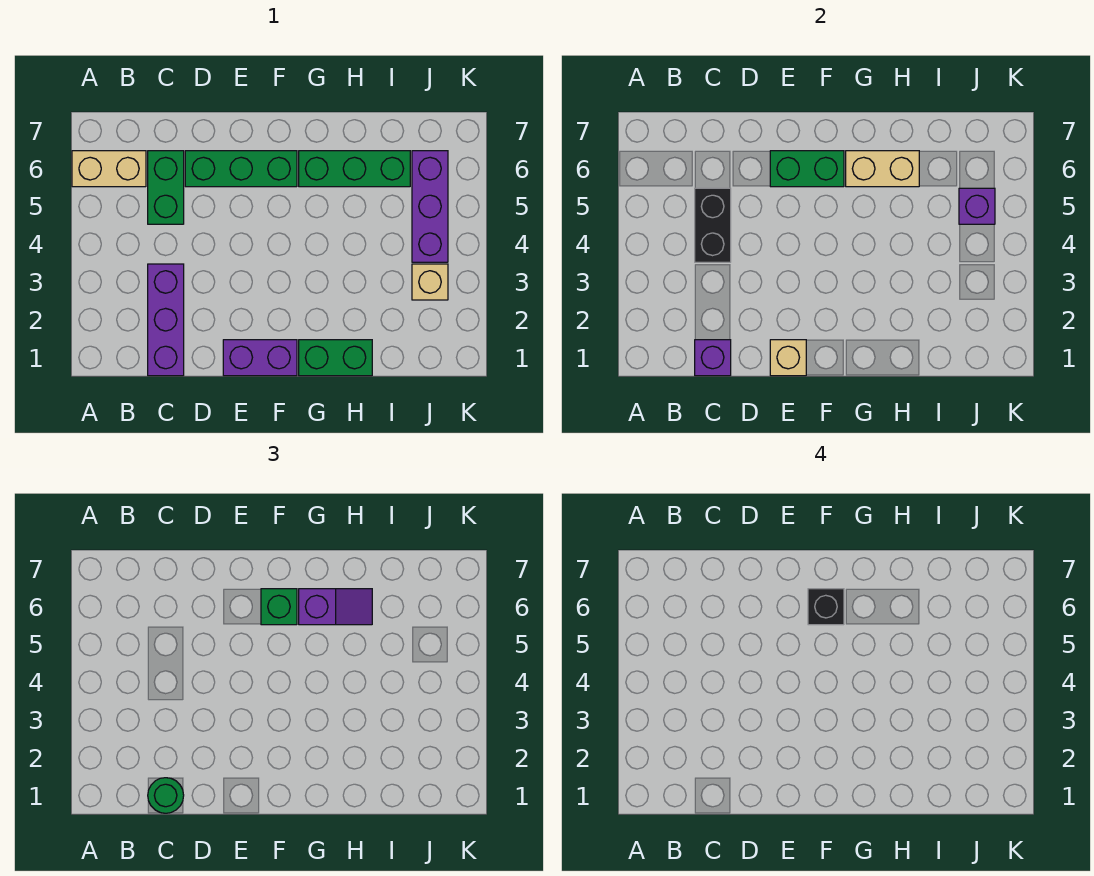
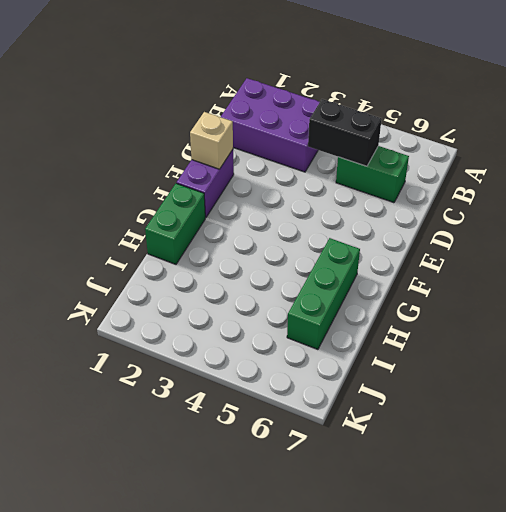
purple 2x3 brick [221,78,319,172] -> purple 1x3 brick [148,264,184,376]
none -> tan 1x2 brick [72,151,146,187]
none -> green 1x3 brick [185,151,297,187]
none -> tan 1x1 brick [412,264,448,300]

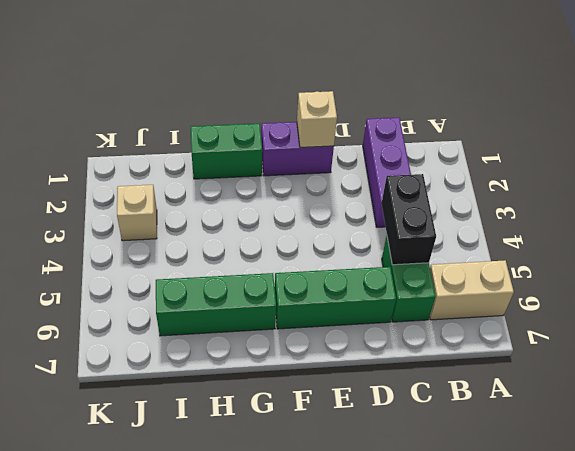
none -> purple 1x3 brick [412,151,448,262]
none -> purple 1x1 brick [695,340,731,376]
none -> green 1x2 brick [770,151,844,187]

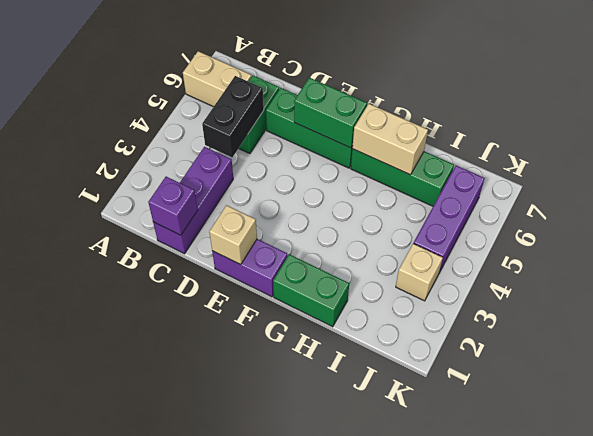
none -> purple 1x1 brick [959,188,995,224]
none -> green 1x1 round brick [148,778,184,813]
none -> green 1x1 brick [261,589,297,625]

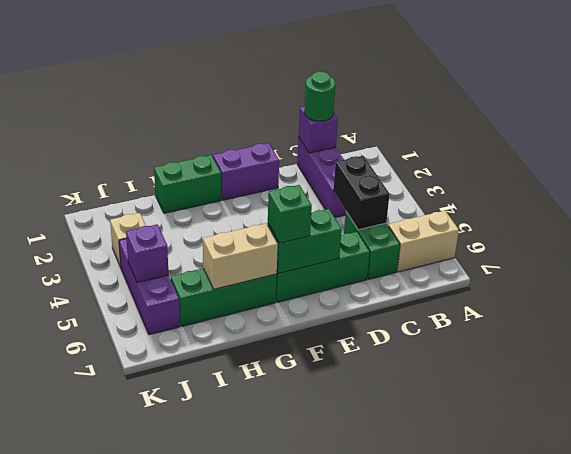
none -> tan 1x1 brick [770,340,806,376]
none -> purple 1x2 slope [299,589,372,625]
none -> black 1x1 brick [808,589,844,625]

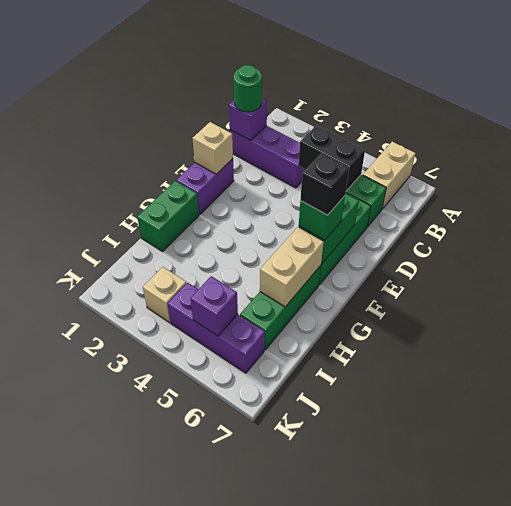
none -> purple 1x2 slope [299,589,372,625]

